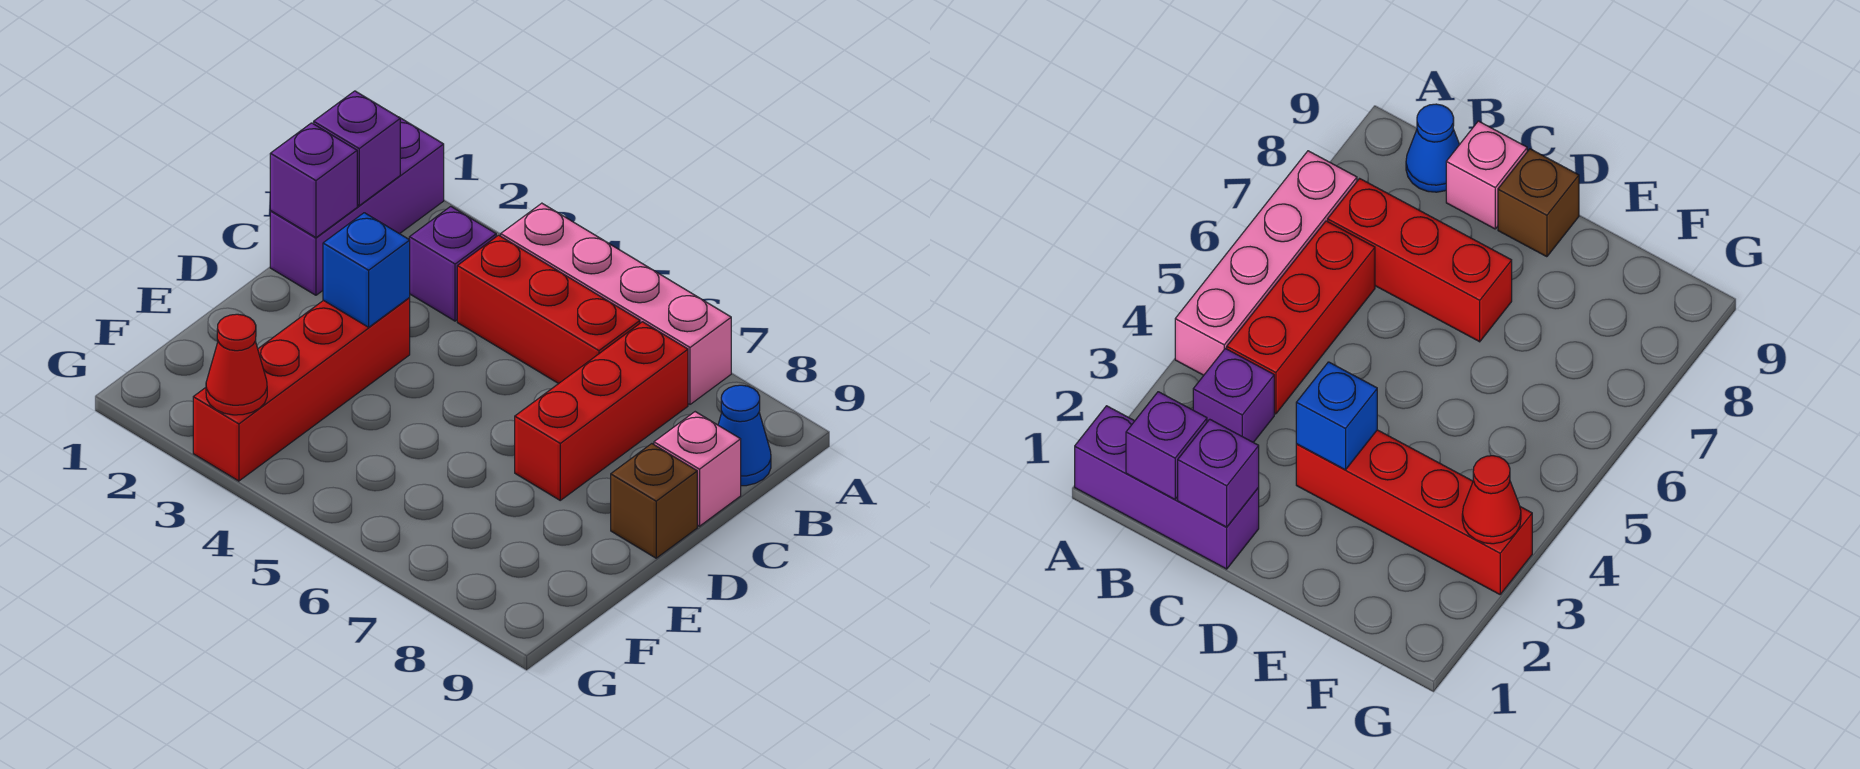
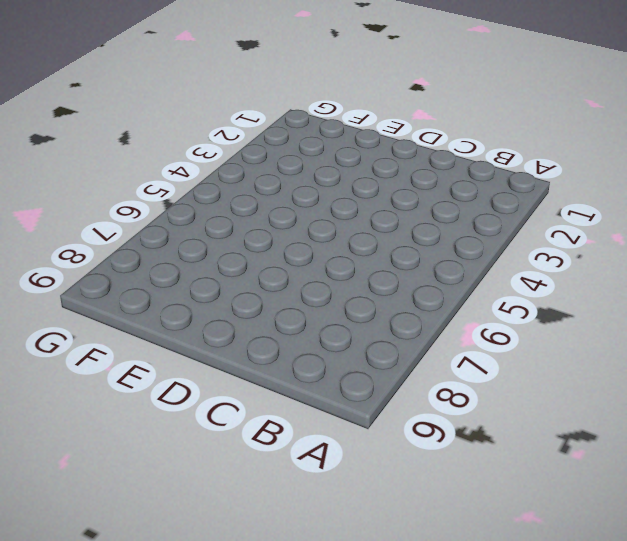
none -> purple 1x3 brick [270,118,444,295]
none -> pink 1x4 brick [501,203,731,404]
none -> purple 1x1 brick [409,206,496,321]

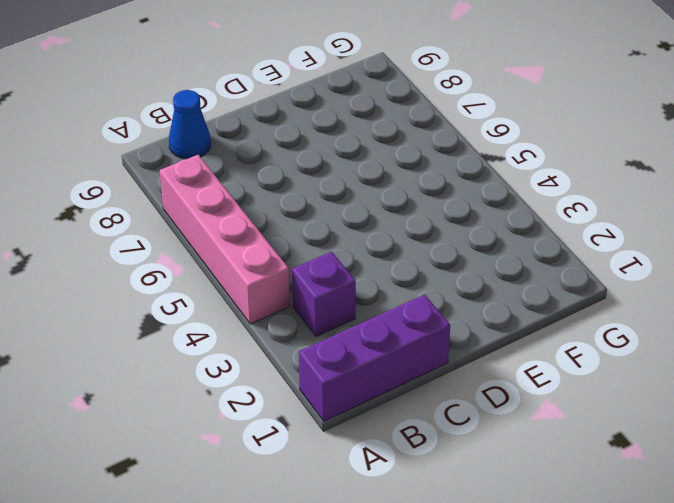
none -> red 1x3 brick [457,235,640,384]
none -> red 1x3 brick [515,322,688,500]
none -> pink 1x1 brick [654,412,741,526]

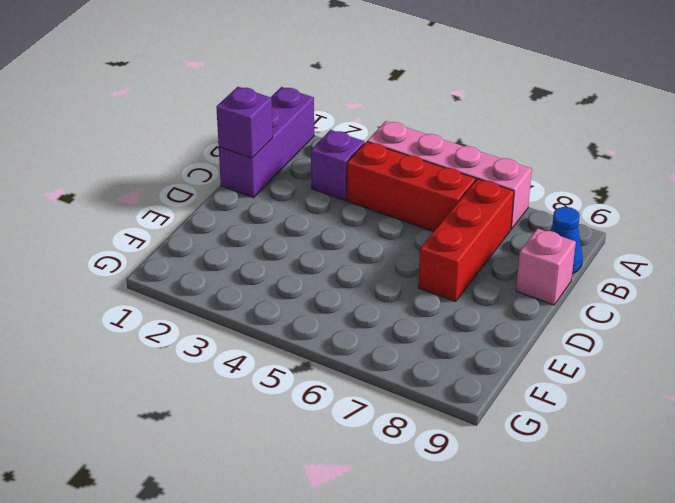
none -> red 1x4 brick [193,298,410,481]
none -> brown 1x1 brick [611,444,697,558]
none -> purple 1x1 brick [314,91,400,205]

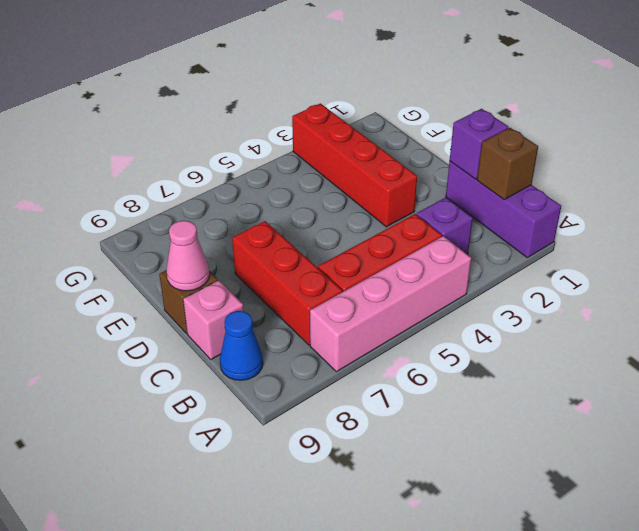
brown 1x1 brick [477,128,538,199] -> purple 1x1 brick [314,91,400,205]
pink 1x1 cone [166,221,209,291] -> none
none -> blue 1x1 brick [323,213,410,327]
none -> red 1x1 cone [206,314,267,415]

